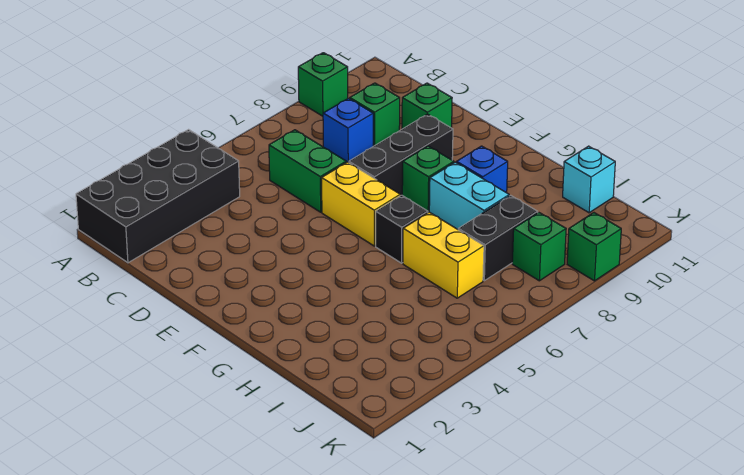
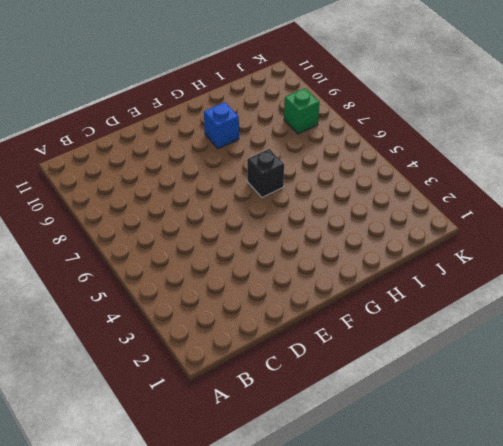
none -> black 2x4 brick [76,130,240,263]
none -> green 1x1 brick [298,53,348,116]
none -> green 1x2 brick [269,130,346,212]

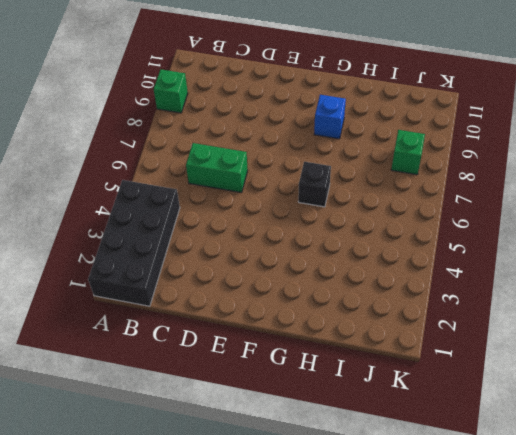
none -> blue 1x1 brick [323,98,373,163]
none -> green 1x1 brick [350,83,400,146]
none -> green 1x1 brick [402,83,452,129]

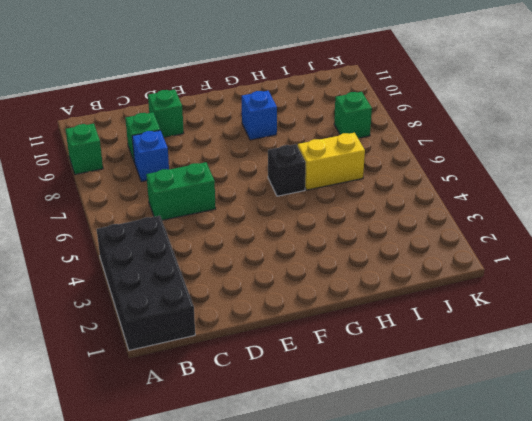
none -> yellow 1x2 brick [322,162,400,246]
none -> black 1x3 brick [349,114,453,196]
none -> green 1x1 brick [402,146,454,212]

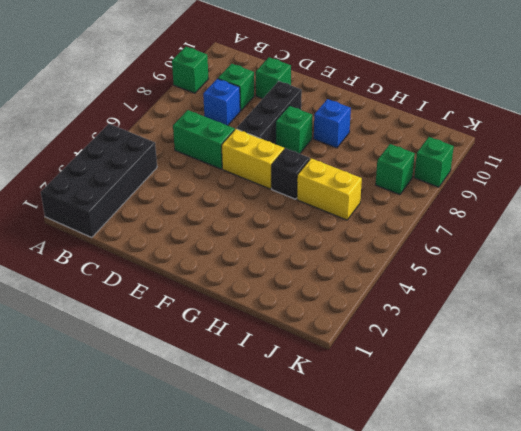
none -> cyan 1x2 brick [429,162,509,229]
none -> black 1x2 brick [458,195,538,281]
none -> cyan 1x1 brick [563,146,615,213]

